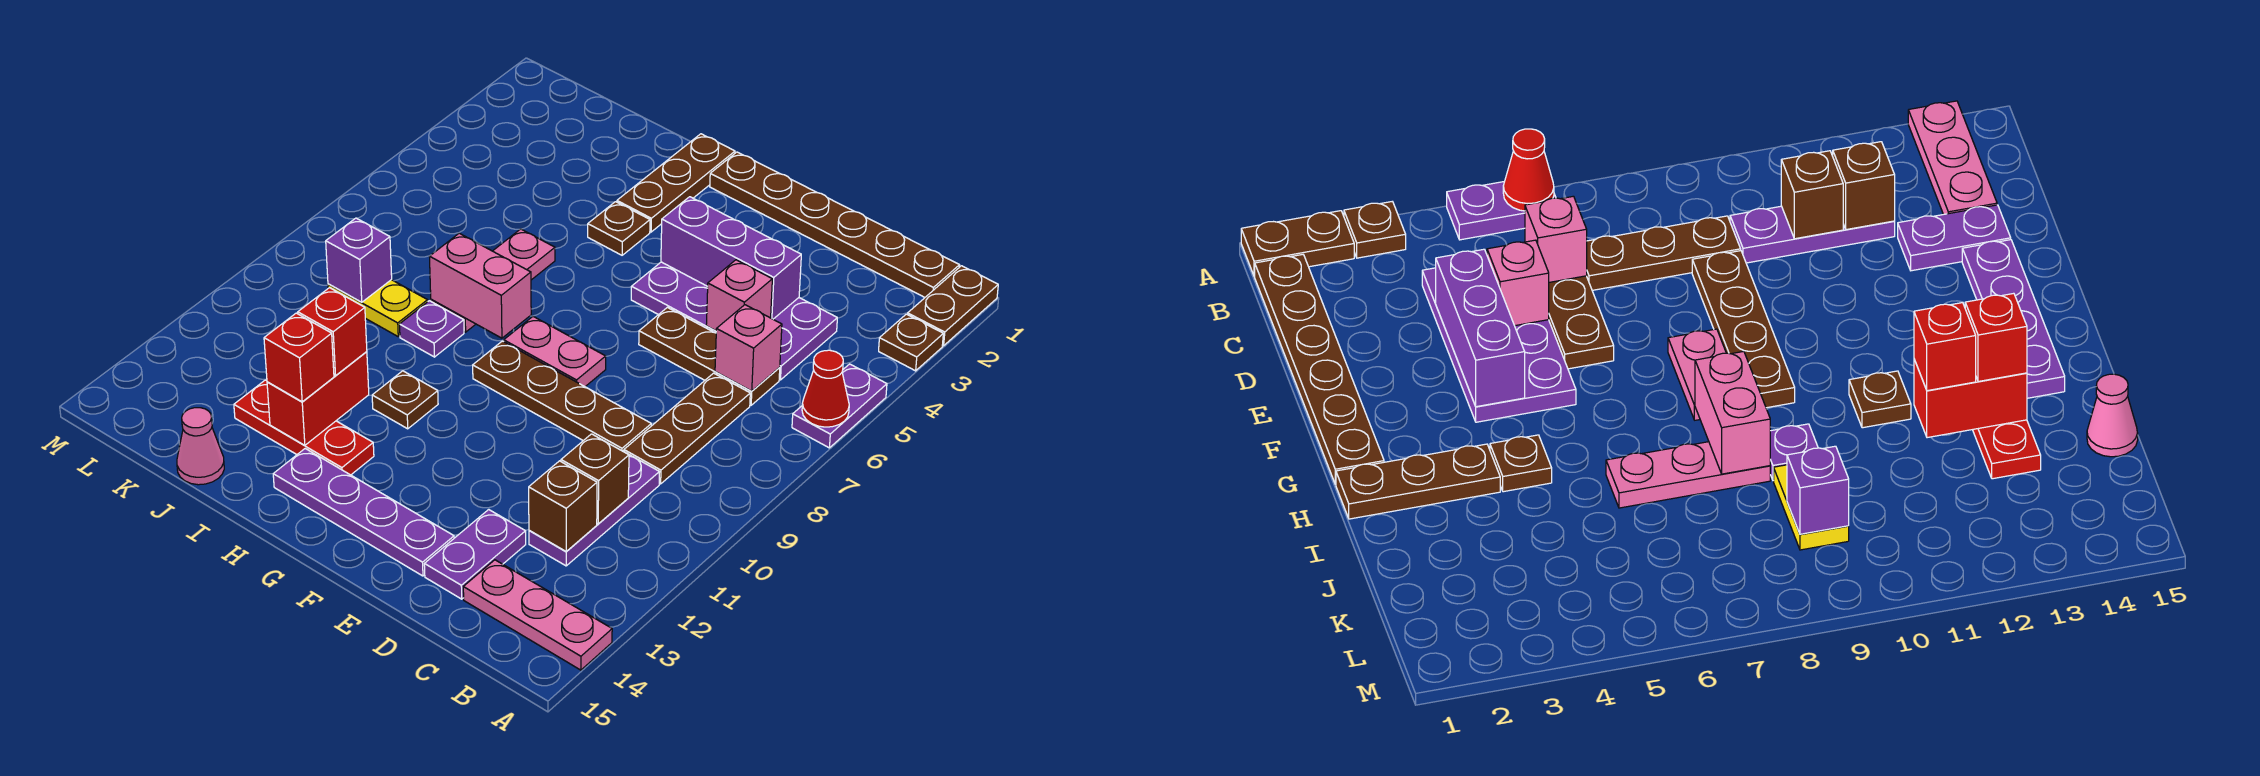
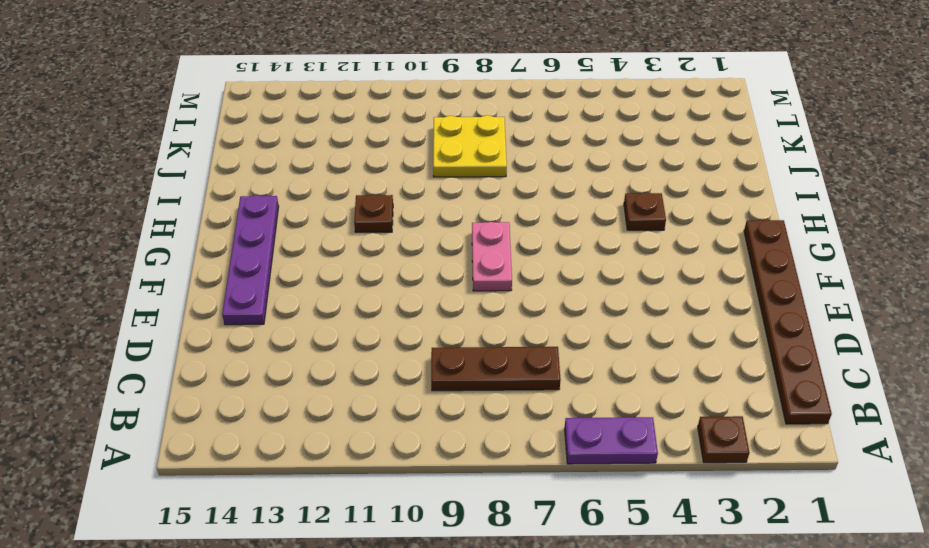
yellow 2x2 plate [433,115,507,177] -> yellow 1x2 plate [328,280,428,336]
none -> brown 1x2 plate [907,266,998,346]
none -> pink 1x3 plate [463,560,612,670]
none -> purple 2x4 plate [631,262,837,380]
none -> brown 1x3 plate [639,307,780,405]

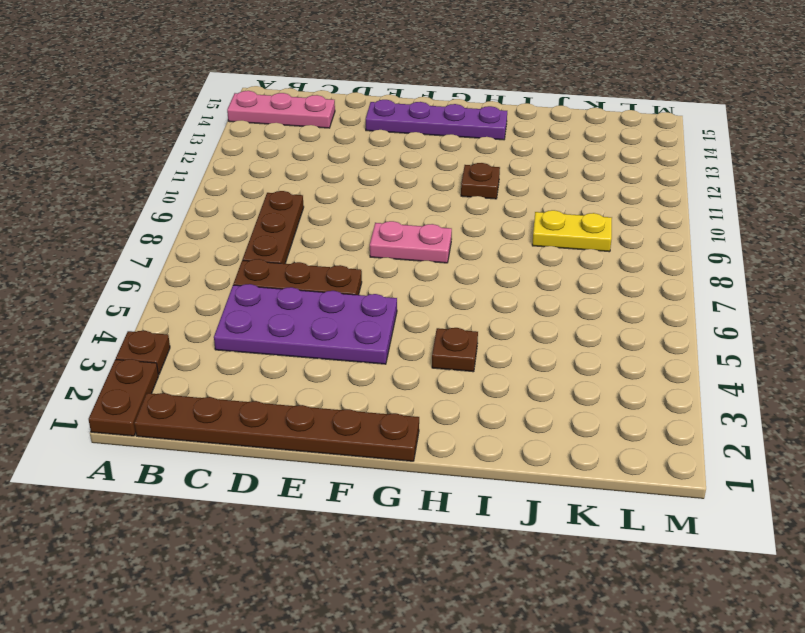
none -> purple 1x2 plate [792,364,887,448]
none -> purple 1x3 plate [529,452,659,566]
none -> brown 1x4 plate [473,341,651,452]
none -> purple 1x2 plate [424,510,526,599]

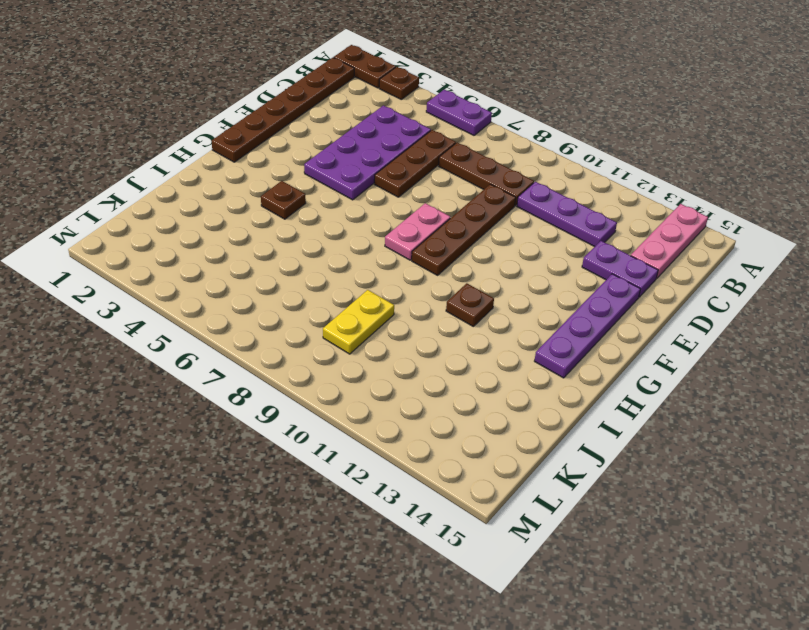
none -> brown 1x3 plate [617,134,735,232]
none -> red 1x3 plate [234,380,374,475]
none -> pink 1x3 plate [431,229,555,332]
none -> purple 1x1 plate [400,301,464,357]

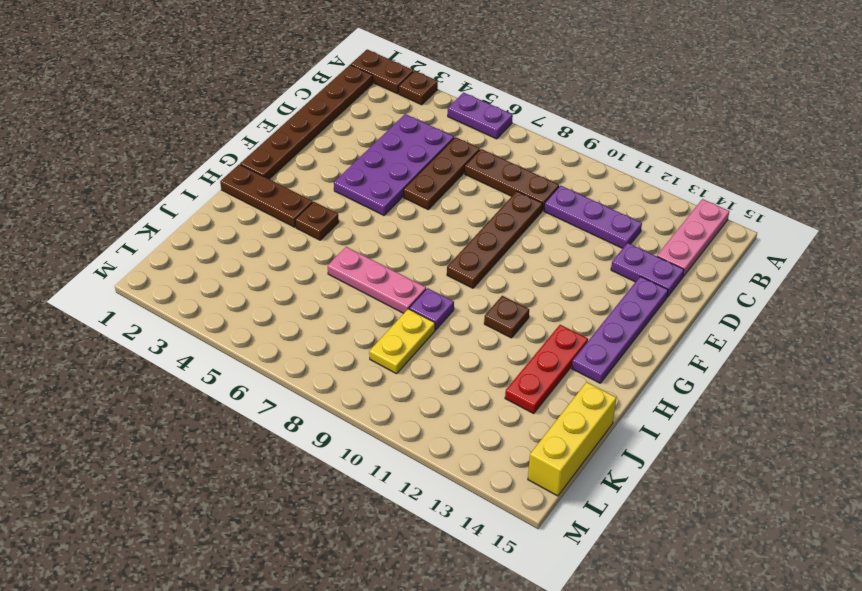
yellow 1x3 brick [528,382,616,496] -> pink 1x1 cone [177,408,224,485]
none -> pink 1x2 plate [504,317,606,386]
none -> red 1x1 cone [802,350,849,427]
none -> pink 1x1 brick [715,305,782,391]
none -> brown 1x1 brick [561,434,629,524]

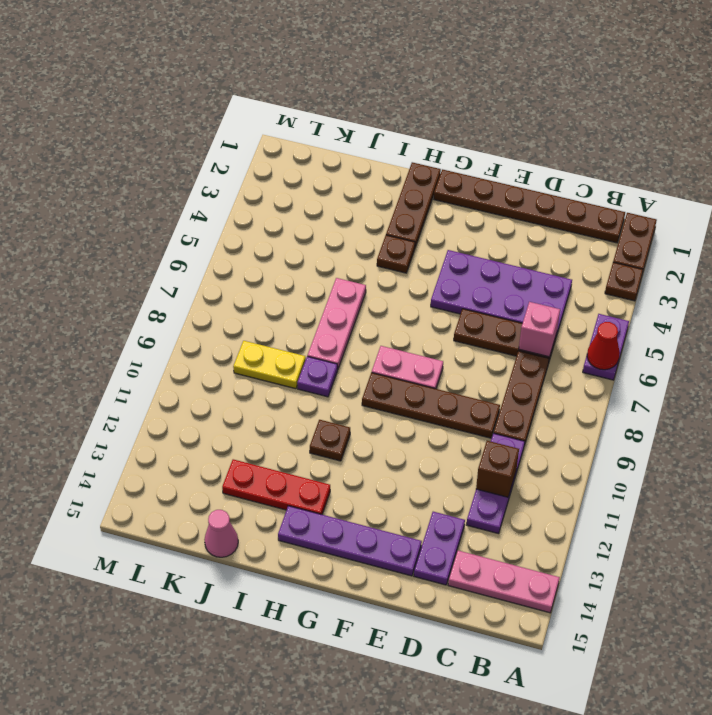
none -> brown 1x1 brick [529,461,597,552]
none -> purple 1x3 brick [661,197,801,319]
none -> pink 1x1 brick [706,260,772,331]
none -> pink 1x2 brick [429,233,531,338]

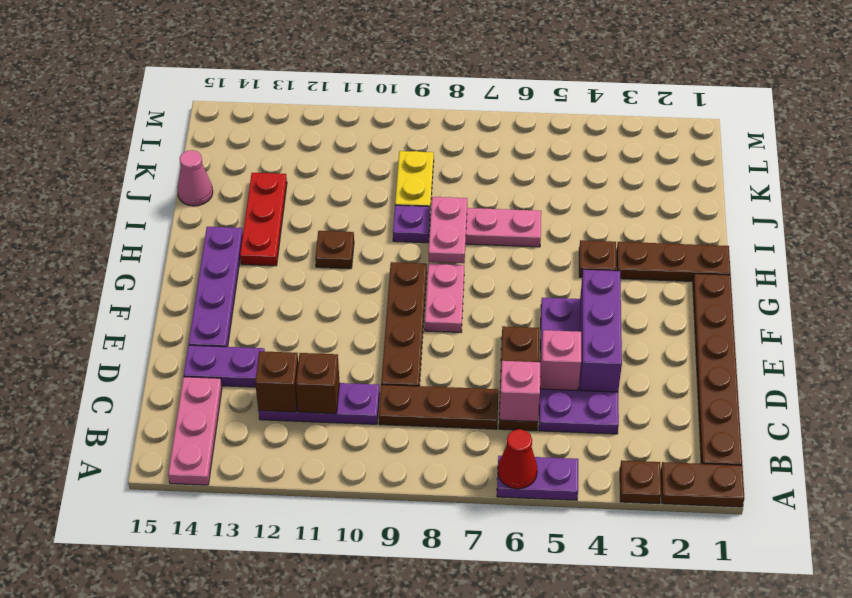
pink 1x2 plate [429,197,467,263] -> pink 1x2 brick [429,233,531,338]
none -> red 1x2 brick [267,352,369,445]
none -> purple 1x1 brick [326,218,392,302]
none -> red 1x1 brick [298,288,367,376]
none -> red 1x1 brick [264,313,334,402]

